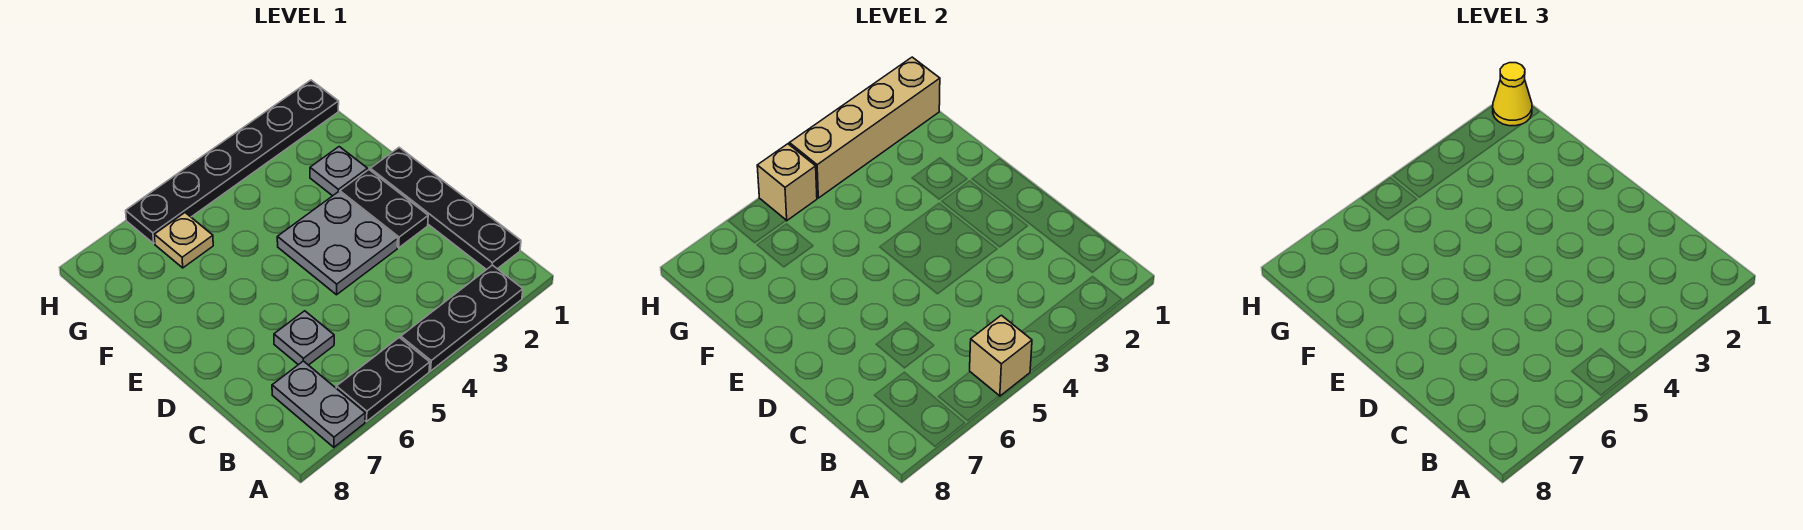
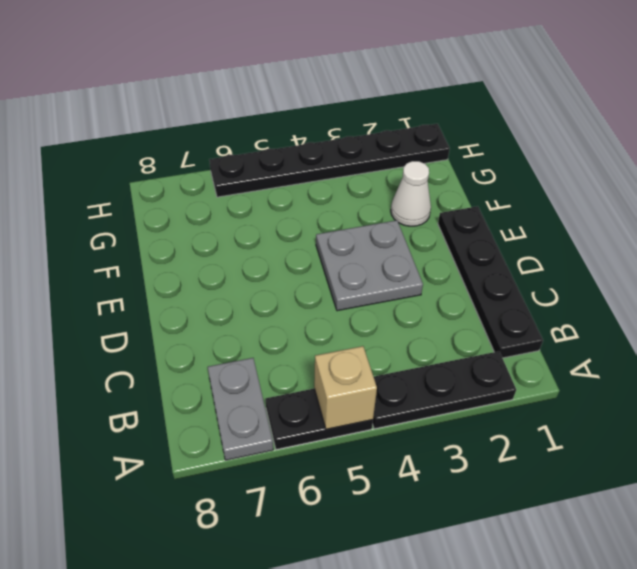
white 1x1 cone [391,161,431,226] -> grey 1x1 plate [310,147,367,196]
none -> grey 1x1 plate [274,311,334,365]
none -> black 1x2 plate [340,170,428,248]
none -> tan 1x1 plate [154,213,213,268]

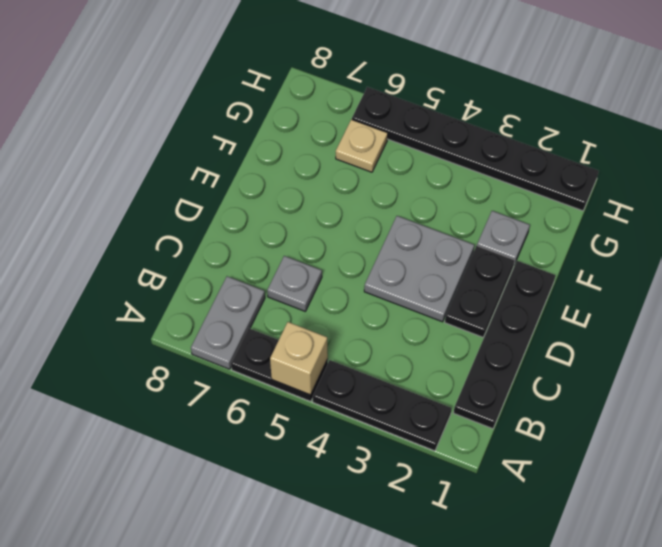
none -> tan 1x4 brick [789,57,940,198]
none -> tan 1x1 brick [757,144,817,221]
none -> yellow 1x1 cone [1493,63,1532,126]

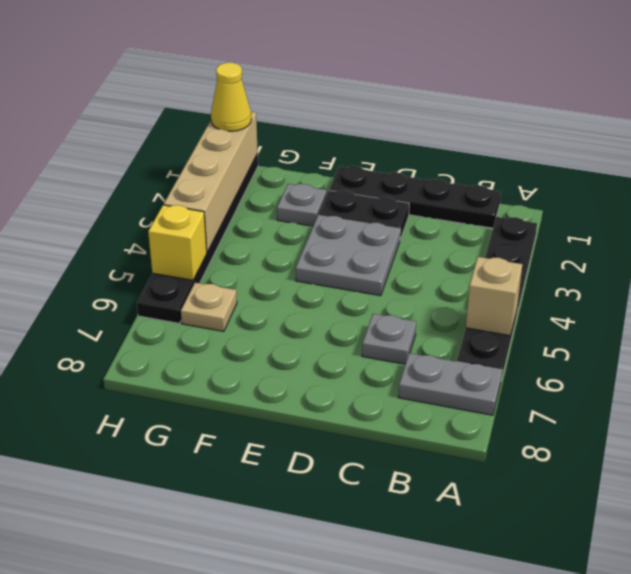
yellow 1x1 brick [148,205,207,280] -> tan 1x1 brick [757,144,817,221]

